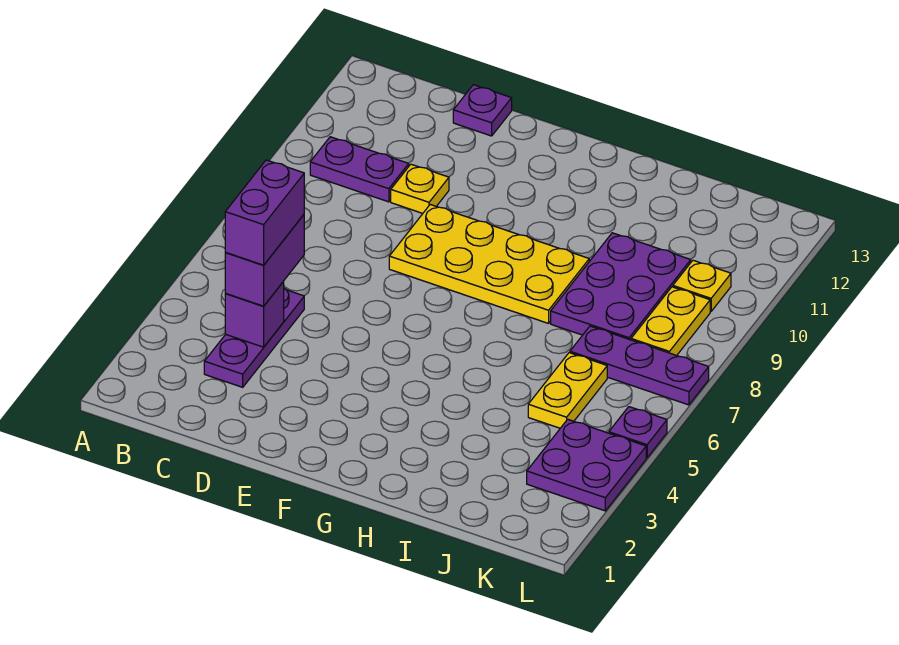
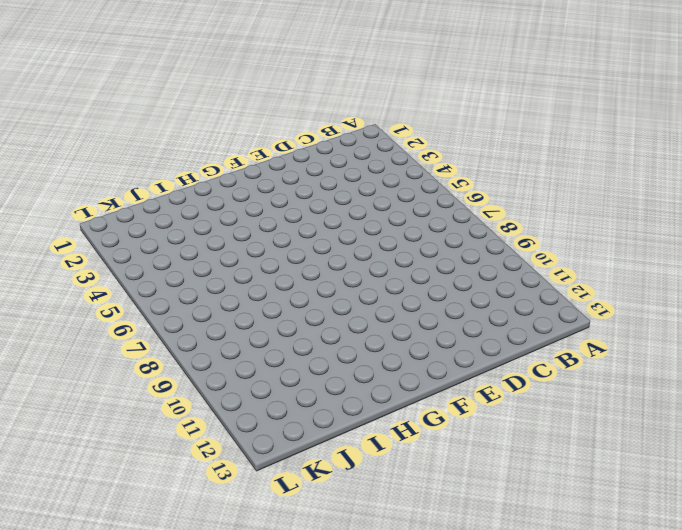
none -> purple 1x2 plate [310,137,409,202]
none -> purple 1x3 plate [204,289,304,387]
none -> yellow 1x1 plate [391,164,449,213]

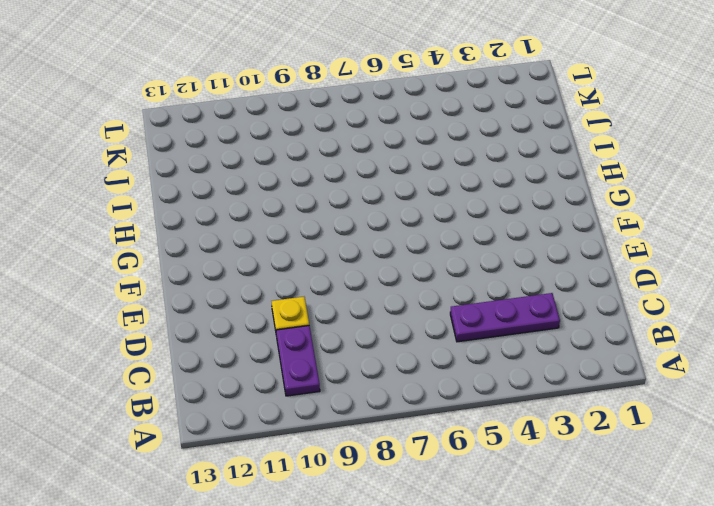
none -> purple 1x1 plate [453,85,512,136]
none -> yellow 2x4 plate [389,205,589,323]
none -> purple 2x3 plate [551,233,691,340]

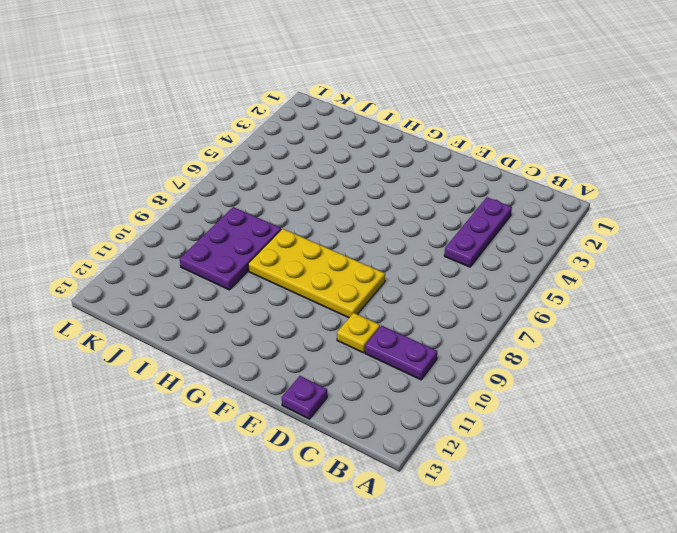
none -> yellow 1x2 plate [528,353,607,428]
none -> purple 1x3 plate [570,326,709,405]
none -> purple 2x2 plate [527,419,646,511]

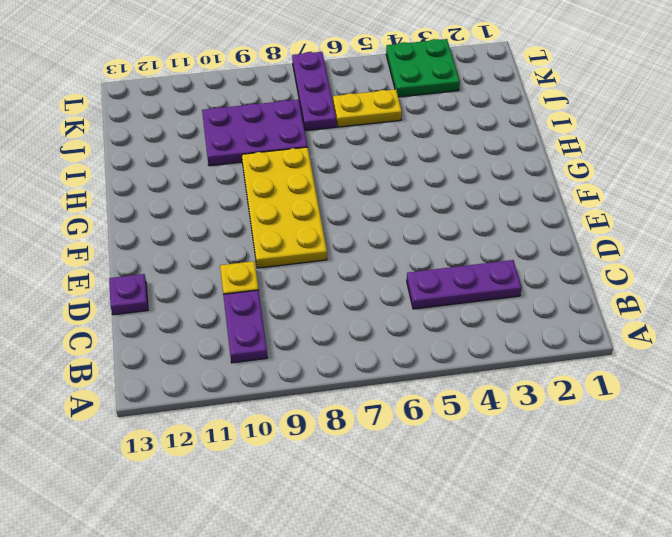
green 2x2 plate [386,39,460,97] -> purple 2x2 plate [527,419,646,511]
none -> yellow 1x2 plate [631,287,710,356]
none -> yellow 1x1 plate [673,260,731,312]
none -> purple 1x1 plate [609,407,667,458]

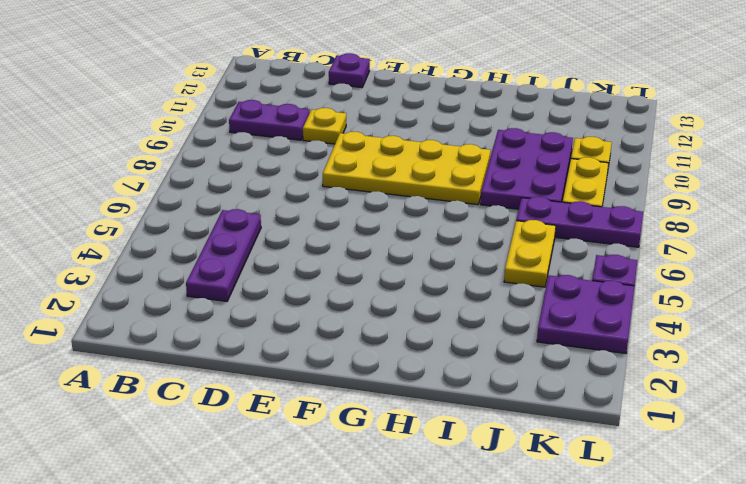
none -> purple 1x1 brick [225,282,284,347]
none -> purple 1x2 brick [225,215,304,306]
none -> purple 1x2 brick [225,160,304,265]

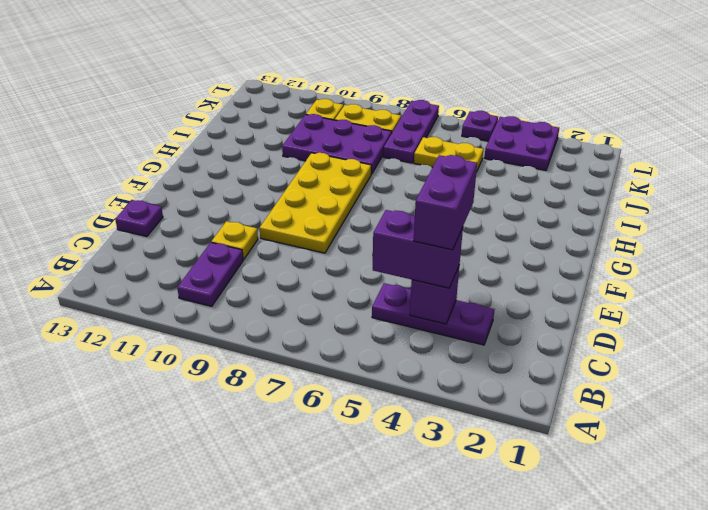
purple 1x2 brick [414,155,477,250] -> purple 1x2 brick turned to [225,160,304,265]

